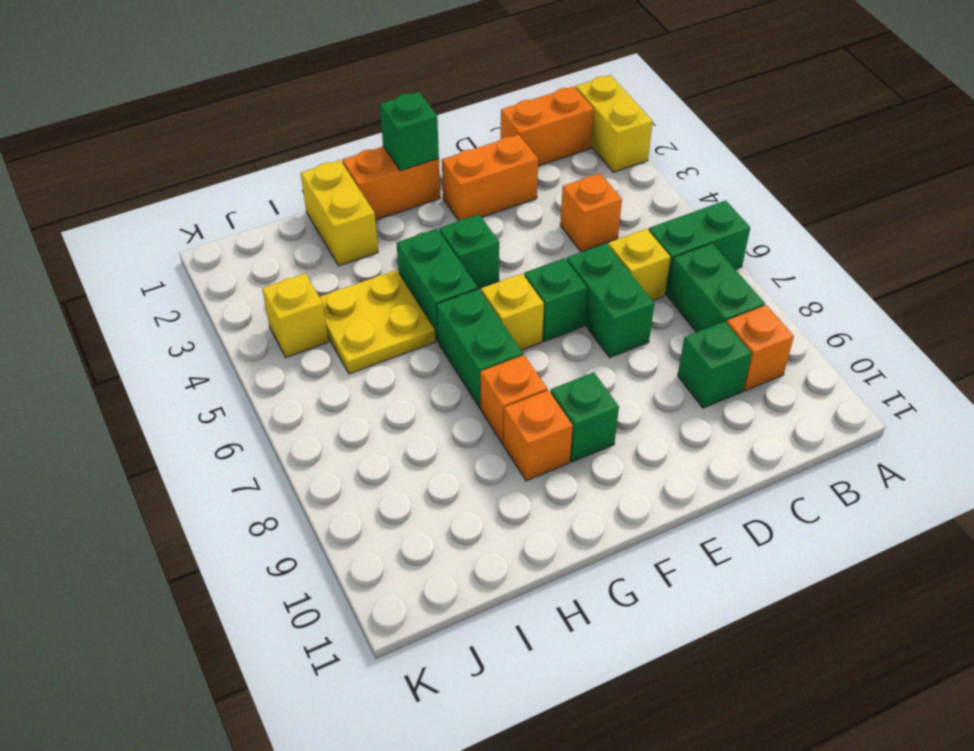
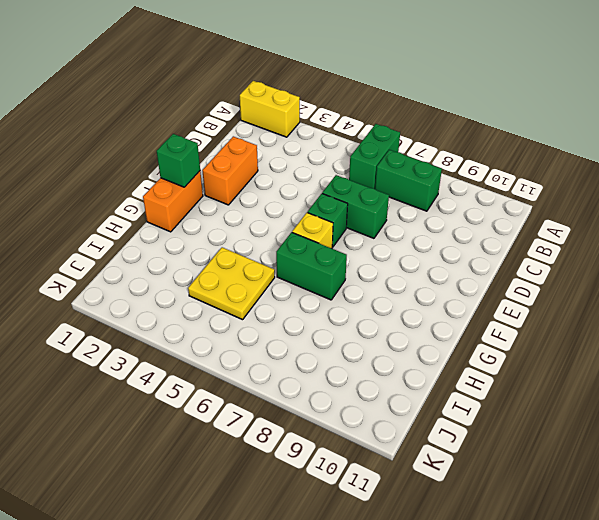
none -> orange 1x2 brick [501,87,594,166]
none -> orange 1x1 brick [726,305,794,391]
none -> orange 1x1 brick [560,173,622,252]

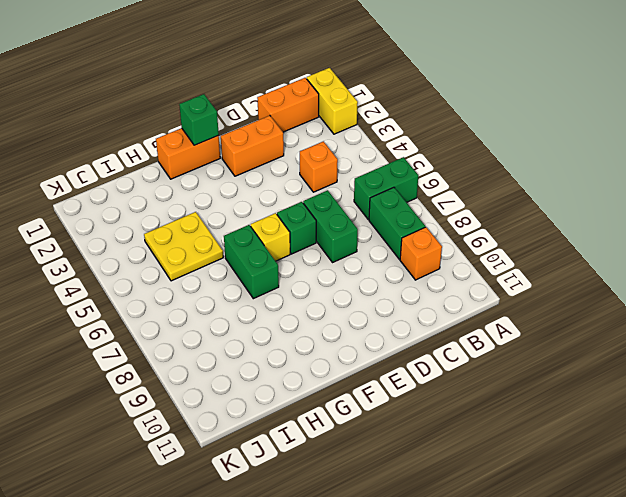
none -> yellow 1x1 brick [608,229,670,301]
none -> green 1x1 brick [678,321,752,408]
none -> green 1x1 brick [439,215,499,289]

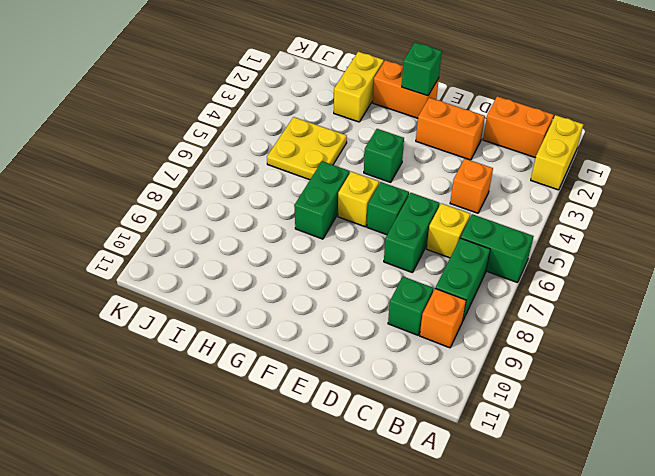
none -> green 1x1 brick [550,372,619,462]
none -> green 1x2 brick [396,229,478,341]
none -> orange 1x1 brick [480,355,547,444]

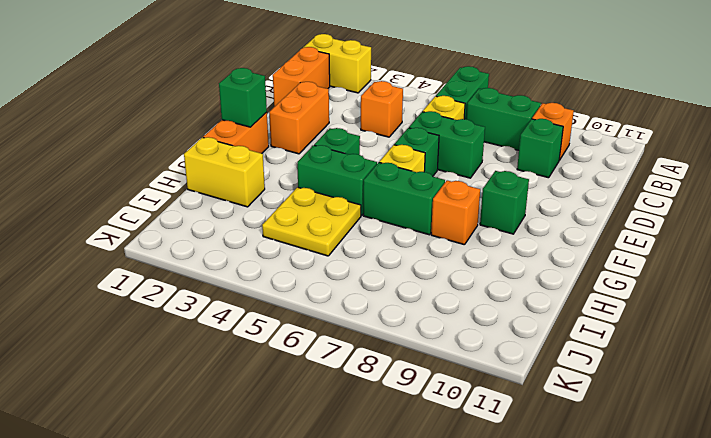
none -> orange 1x1 brick [503,390,573,481]
none -> yellow 1x1 brick [262,273,328,357]

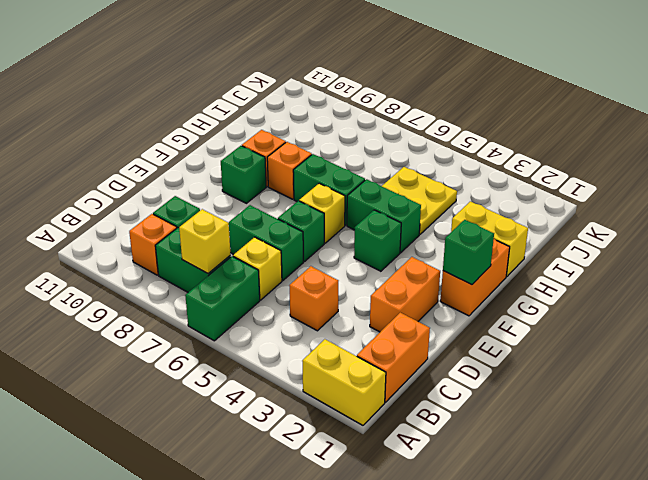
yellow 1x1 brick [179,209,231,273] -> yellow 1x1 brick moved to [262,273,328,357]

